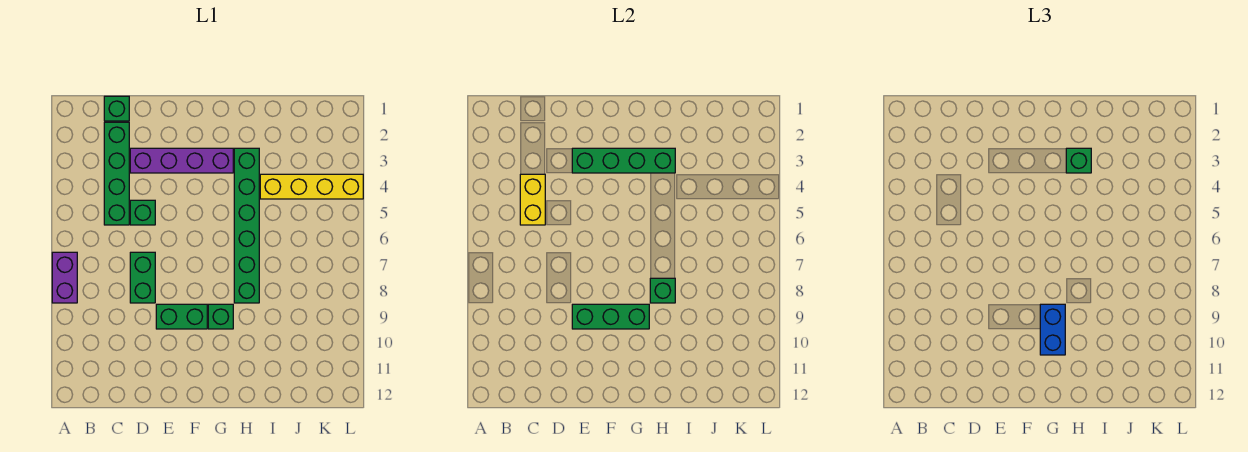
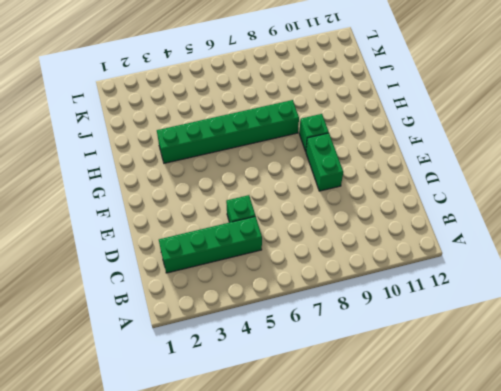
none -> purple 1x2 brick [52,252,77,303]
none -> green 1x1 brick [104,96,129,121]
none -> purple 1x4 brick [130,148,233,173]

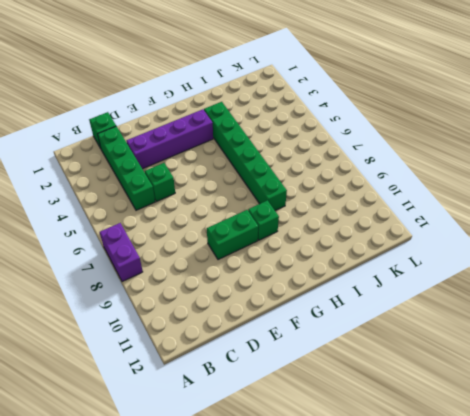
none -> green 1x2 brick [130,252,155,303]
none -> yellow 1x4 brick [260,174,363,199]
none -> yellow 1x2 brick [520,174,545,225]

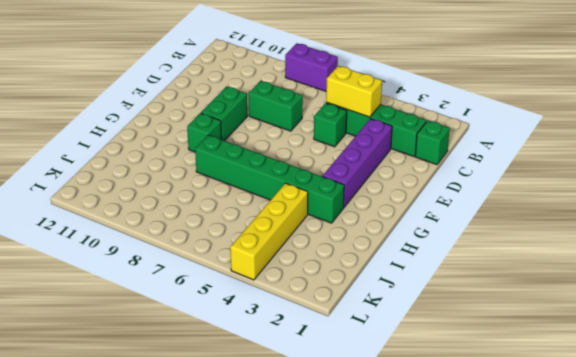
none -> green 1x4 brick [572,148,675,173]
none -> green 1x3 brick [572,304,649,329]
none -> green 1x1 brick [650,278,675,303]

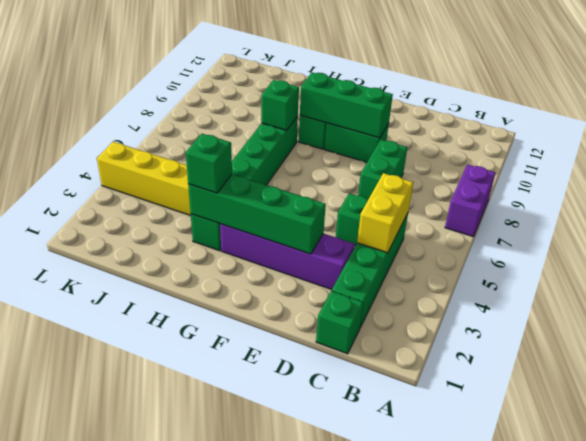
none -> blue 1x2 brick [1040,304,1065,355]

